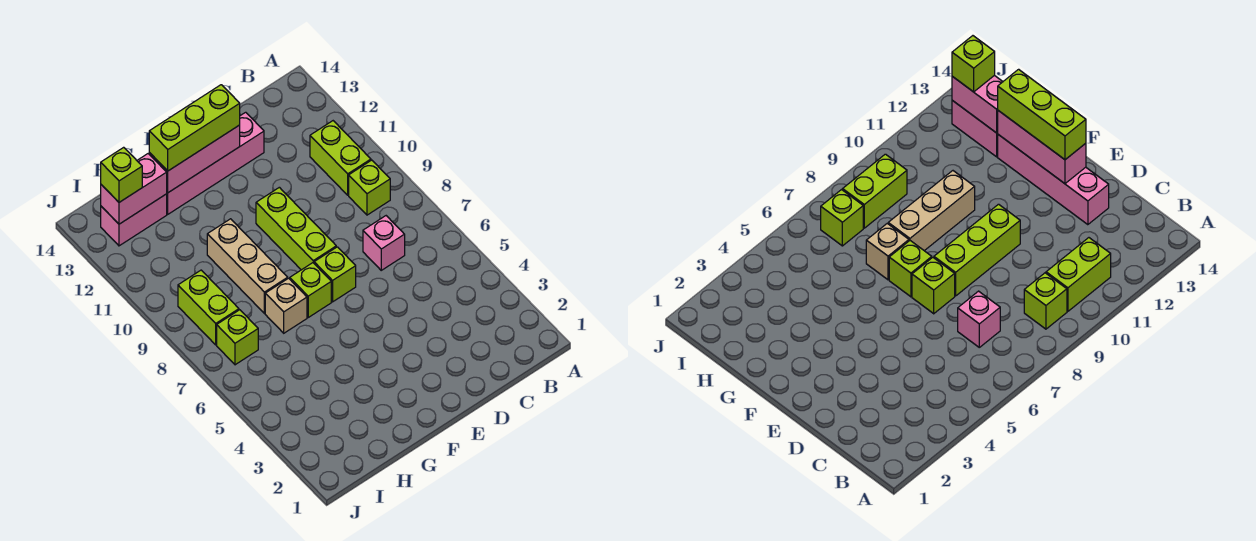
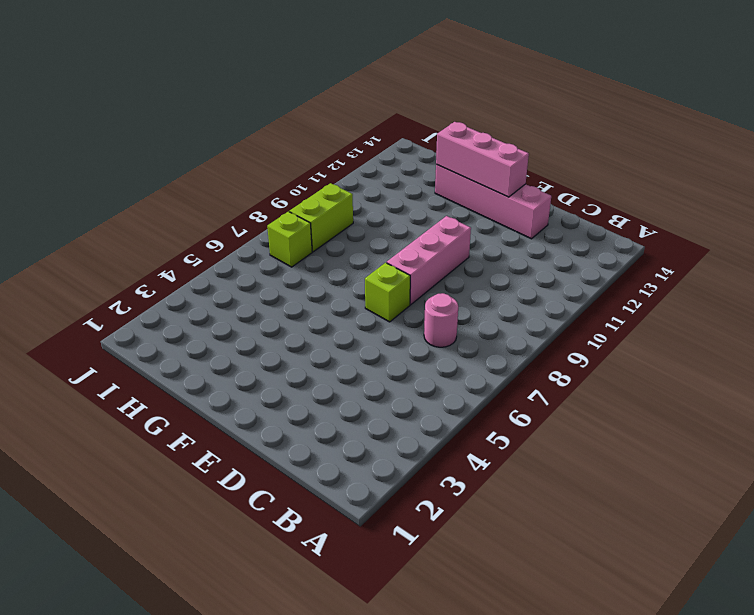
pink 1x1 round brick [424,293,458,347] -> pink 1x1 brick [363,216,405,270]
pink 1x3 brick [387,216,471,305] -> lime 1x3 brick [256,187,336,270]
none -> lime 1x1 brick [349,160,390,215]
none -> lime 1x2 brick [310,121,371,195]
none -> lime 1x1 brick [290,263,331,317]

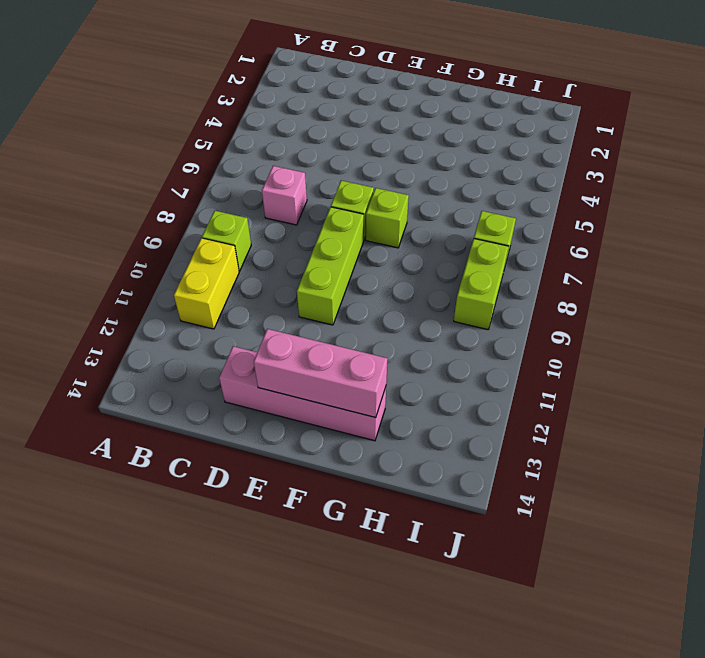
yellow 1x2 brick [174,238,239,329] -> lime 1x2 brick [310,121,371,195]
none -> tan 1x1 brick [265,278,307,333]
none -> tan 1x3 brick [207,219,288,313]
none -> pink 1x2 brick [101,194,167,246]

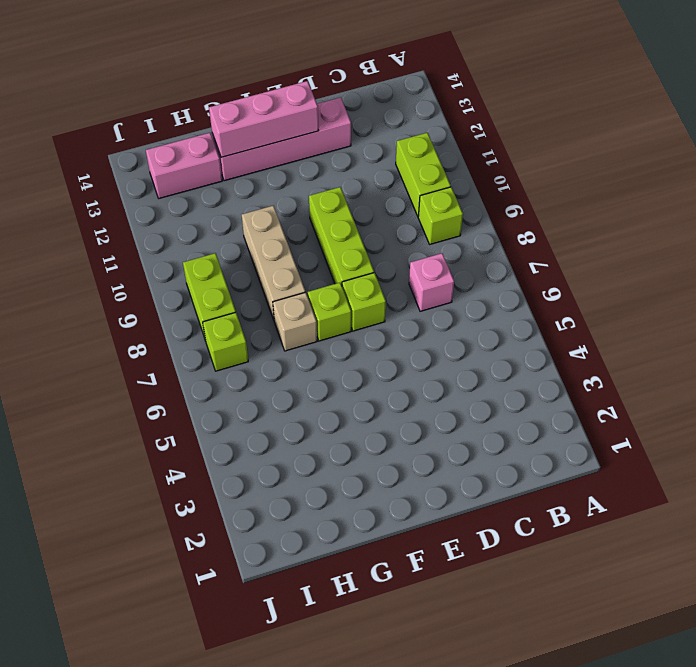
none -> pink 1x2 brick [101,154,167,224]
none -> lime 1x3 brick [149,85,240,171]
none -> lime 1x1 brick [101,147,142,202]

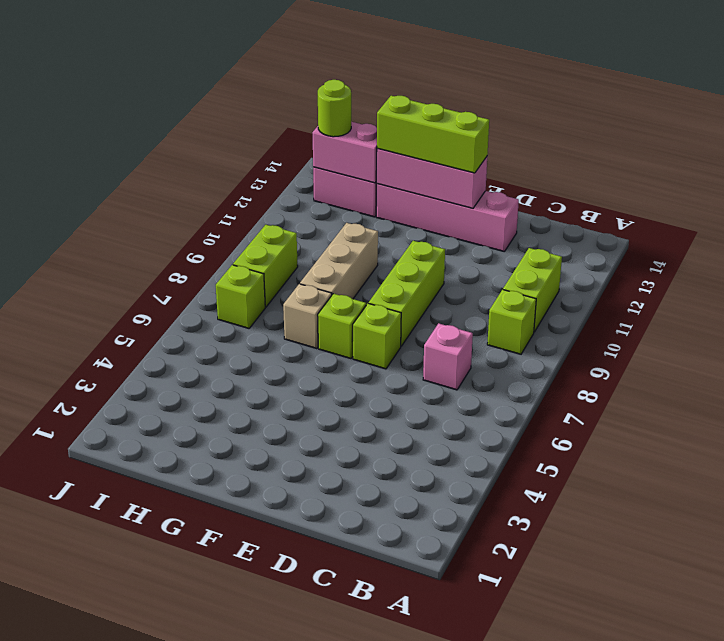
lime 1x1 round brick [318,80,351,137] -> lime 1x1 brick [101,147,142,202]

